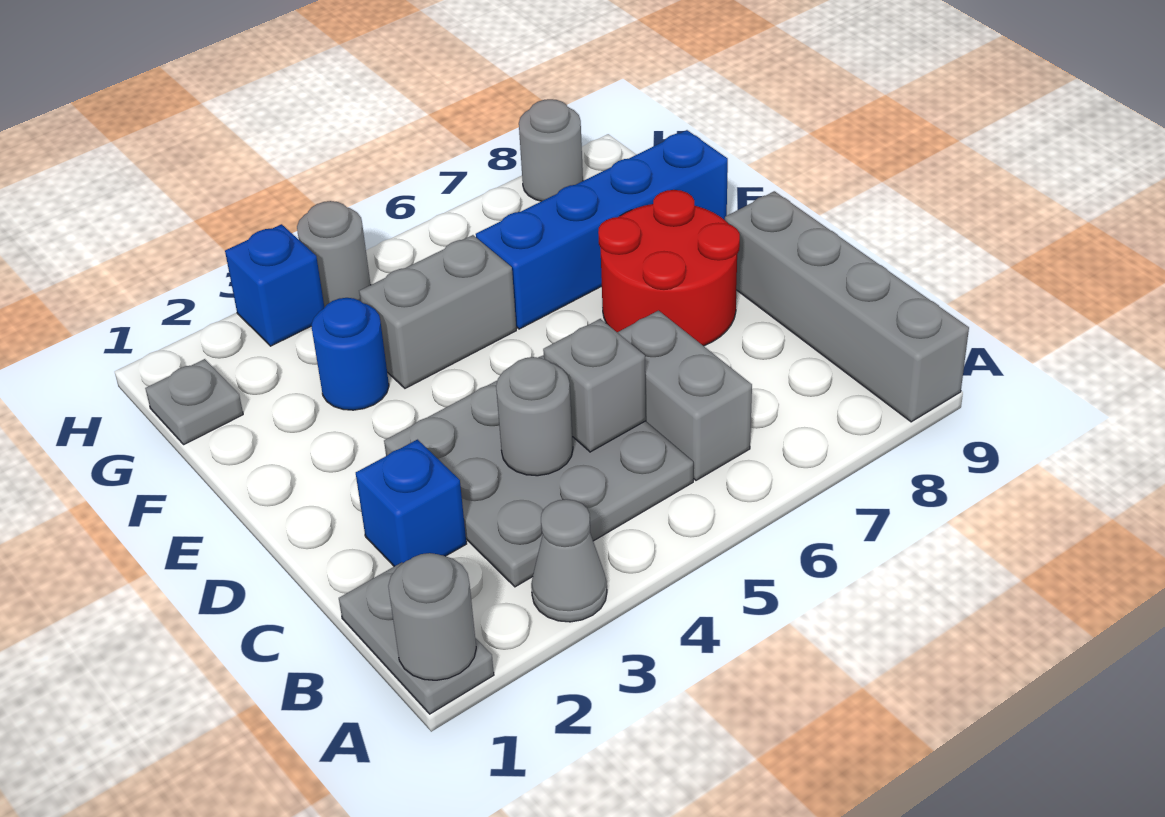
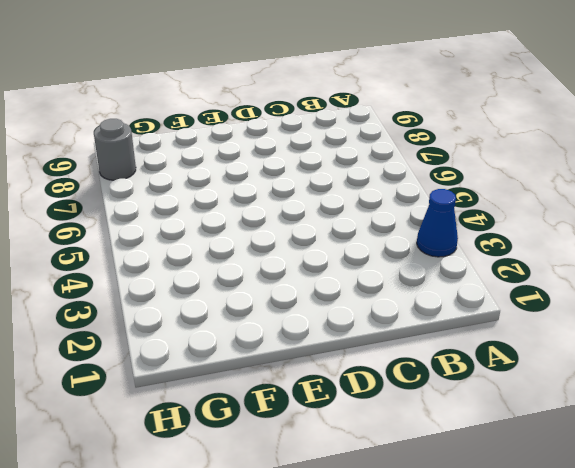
blue 1x1 cone [417,189,458,257] -> grey 1x1 cone [531,499,607,622]
none -> grey 1x2 plate [339,562,494,714]
none -> grey 1x4 brick [725,191,969,422]
none -> grey 3x3 plate [384,355,693,587]

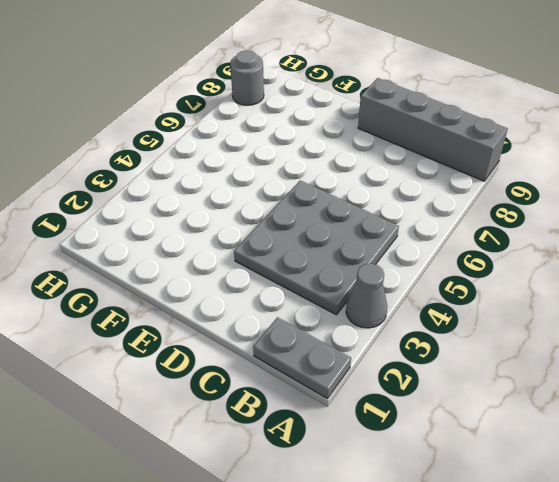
none -> grey 1x2 brick [617,311,752,480]
none -> blue 1x1 brick [356,440,467,566]
none -> red 2x2 round brick [598,190,740,346]

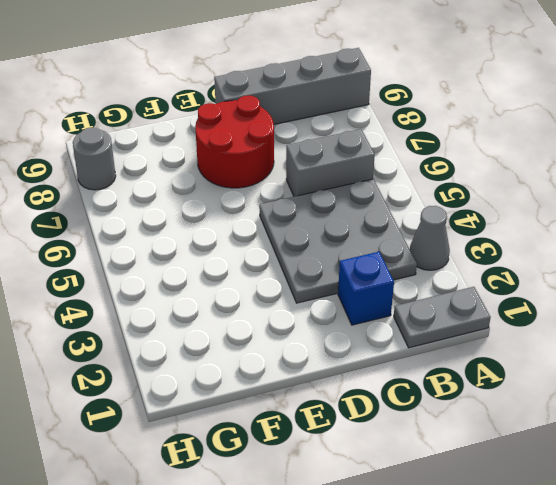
none -> blue 1x1 round brick [311,298,389,410]
none -> grey 1x2 brick [359,235,516,388]
none -> blue 1x4 brick [476,130,728,329]

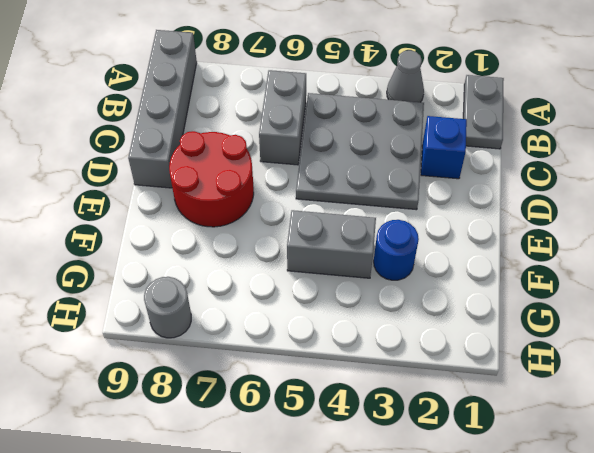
none -> blue 1x4 brick [476,130,728,329]
none -> grey 1x1 plate [145,359,243,444]
none -> blue 1x1 brick [225,224,324,346]

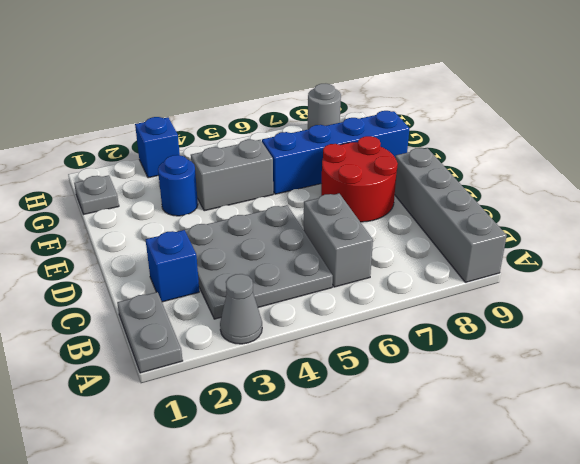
none -> grey 1x1 round brick [297,201,370,308]
none -> grey 1x1 round brick [388,553,476,680]
none -> grey 1x1 round brick [496,357,573,476]

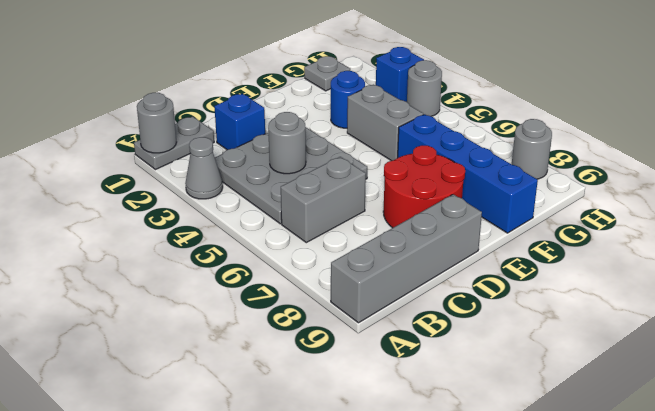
none -> grey 1x1 brick [543,319,646,452]

